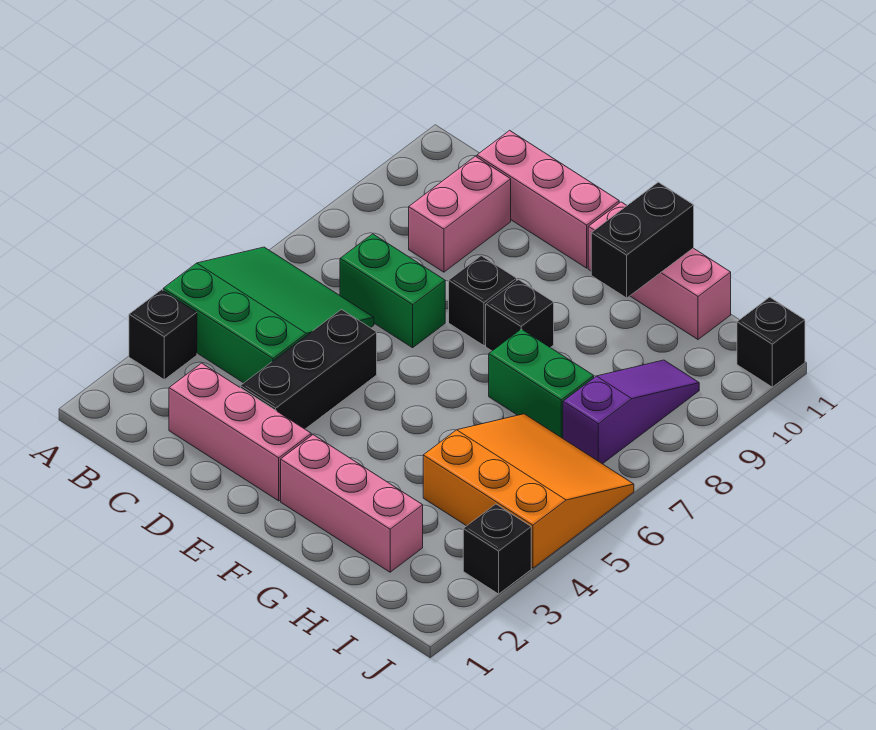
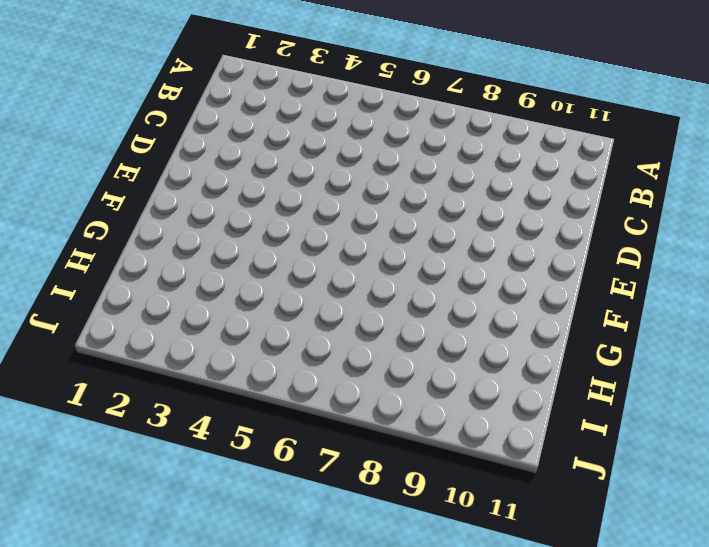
none -> black 1x1 brick [129,290,197,380]
none -> green 3x3 slope [163,247,374,383]
none -> pink 1x3 brick [169,363,311,501]

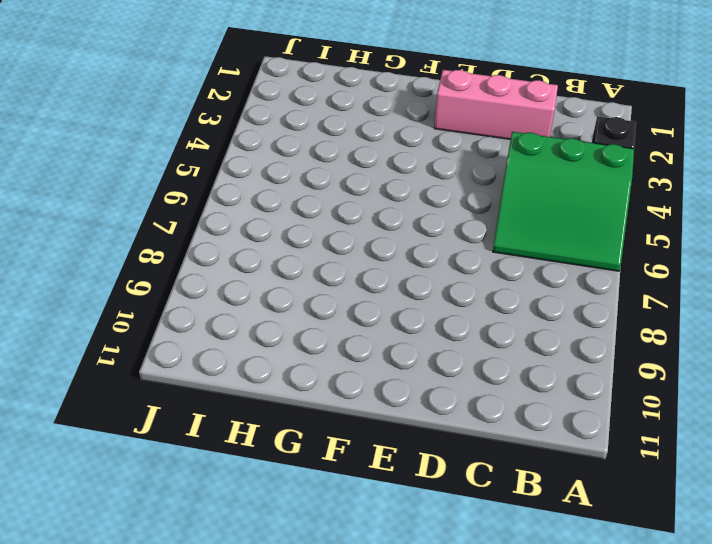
none -> green 1x2 brick [340,234,445,348]
none -> pink 1x2 brick [409,156,511,272]
none -> pink 1x3 brick [477,130,619,268]

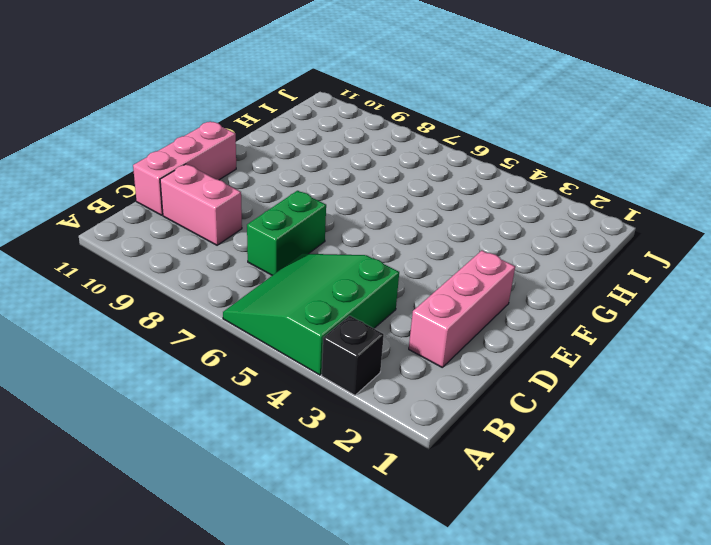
none -> black 1x3 brick [240,309,377,429]
none -> black 1x1 brick [449,256,517,346]
none -> pink 1x3 brick [281,435,423,572]

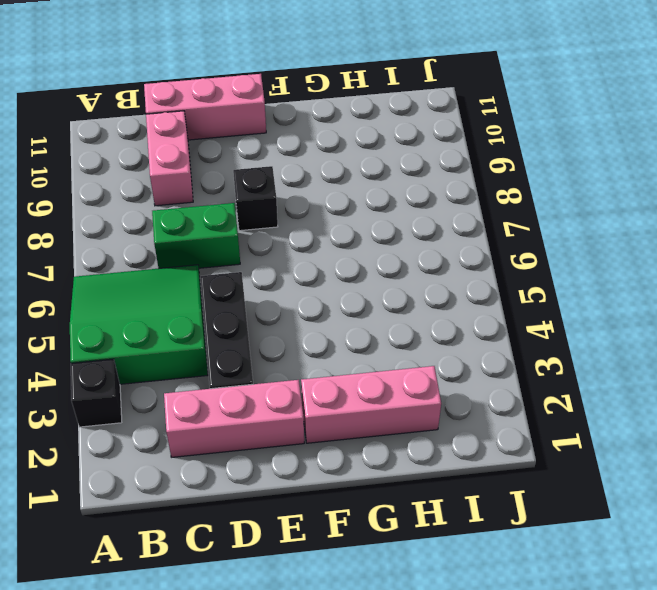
none -> black 1x1 brick [486,280,554,351]
none -> pink 1x3 brick [588,202,731,339]
none -> green 1x2 brick [489,329,594,438]

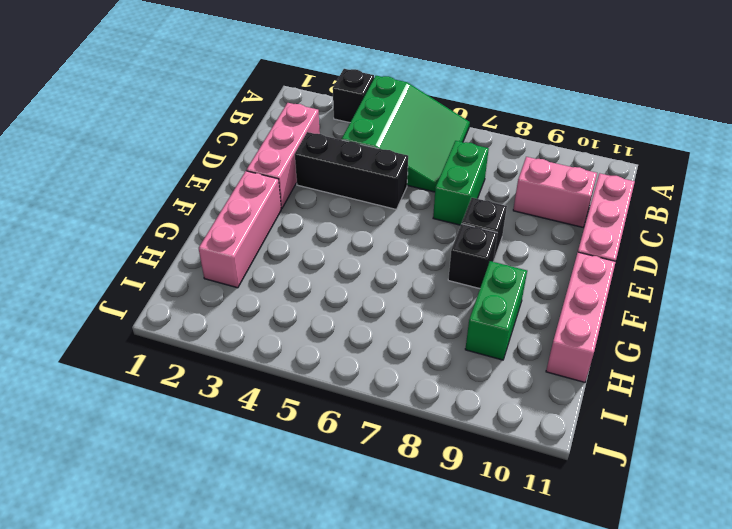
green 1x2 brick [465,261,527,360] -> green 1x2 brick moved to [489,329,594,438]
none -> orange 3x3 slope [423,414,634,568]
none -> purple 1x3 slope [563,360,699,464]
none -> black 1x1 brick [463,504,531,594]

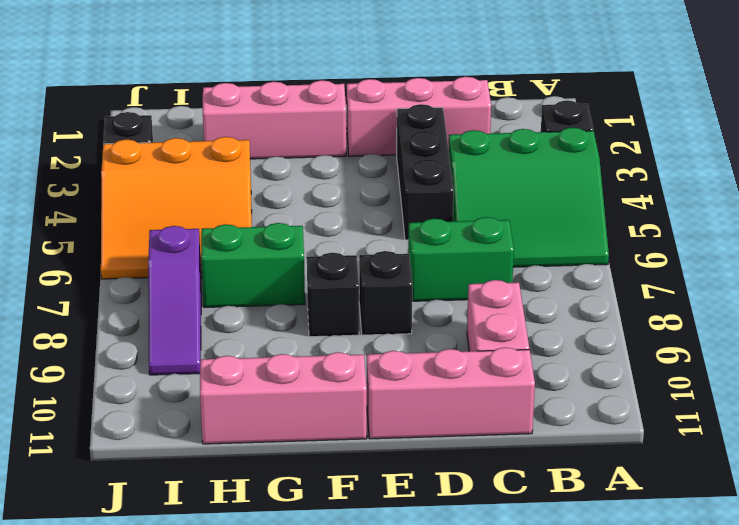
none -> black 1x1 brick [737,297,805,387]
none -> black 1x2 brick [591,182,694,298]

